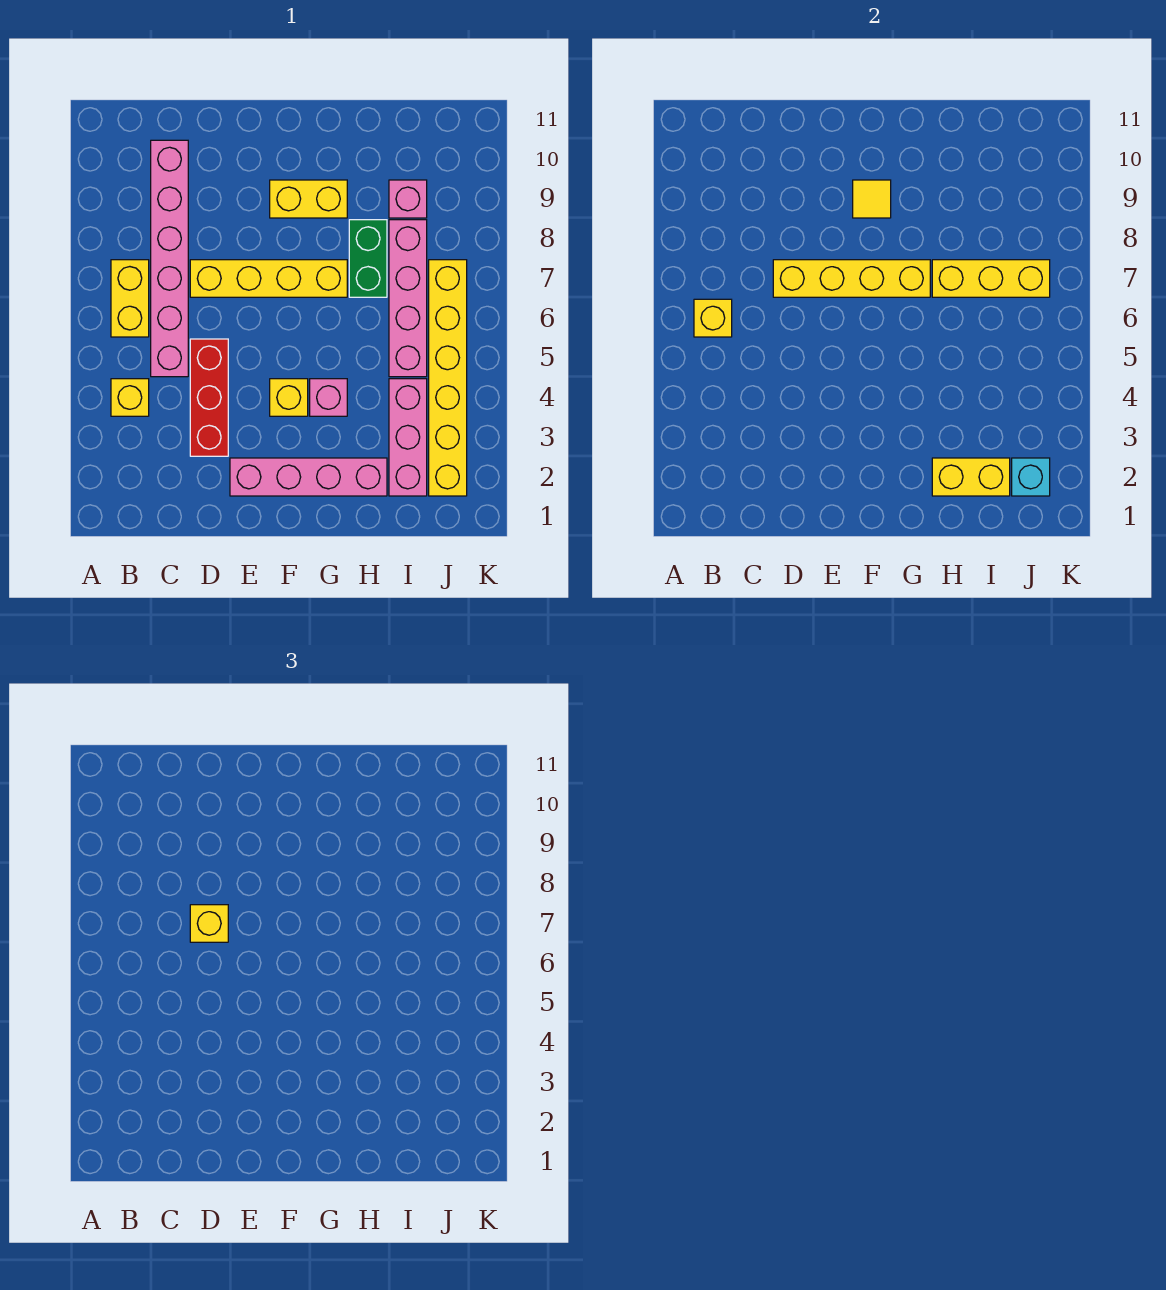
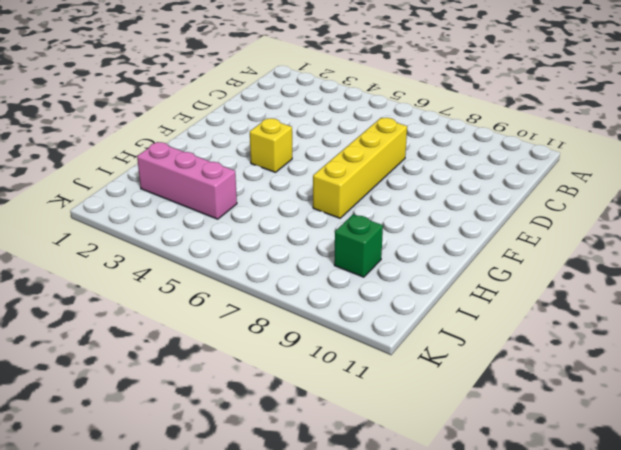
green 1x1 brick [334,214,383,277] -> pink 1x1 brick [389,180,427,218]
none -> yellow 1x1 brick [111,379,149,416]
none -> yellow 1x2 brick [111,260,149,337]
none -> pink 1x6 brick [151,140,188,377]

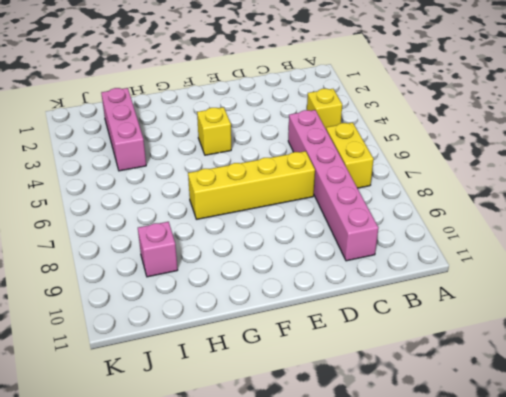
none -> red 1x3 brick [190,339,228,456]
none -> pink 1x4 brick [230,458,387,496]
none -> yellow 1x2 brick [270,180,347,218]

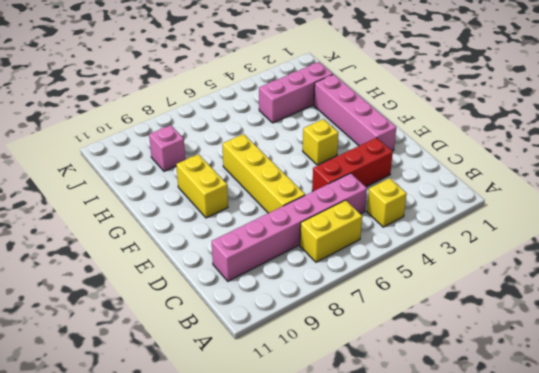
none -> pink 1x1 brick [310,379,347,416]
none -> green 1x2 brick [349,220,387,297]
none -> pink 1x4 brick [389,220,427,377]

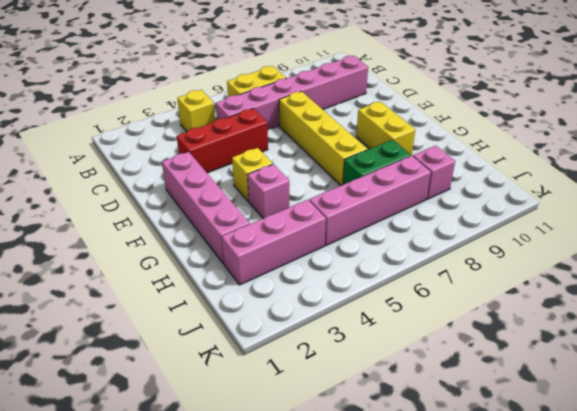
none -> yellow 1x6 brick [429,260,467,496]
none -> yellow 1x1 brick [694,299,732,337]
none -> yellow 1x4 brick [773,260,930,297]

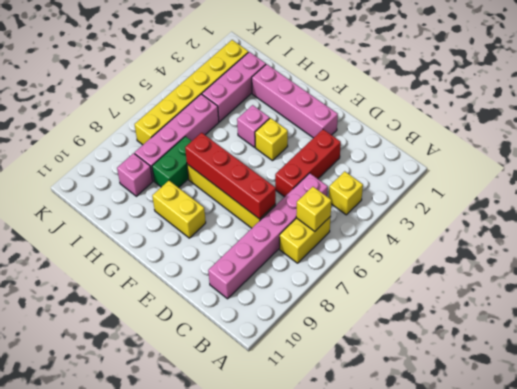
red 1x4 brick [185,133,276,219] -> yellow 1x4 brick [773,260,930,297]
none -> yellow 1x1 tile [853,180,891,218]
none -> yellow 1x2 brick [932,458,1010,496]
none -> yellow 1x3 brick [932,260,1050,297]

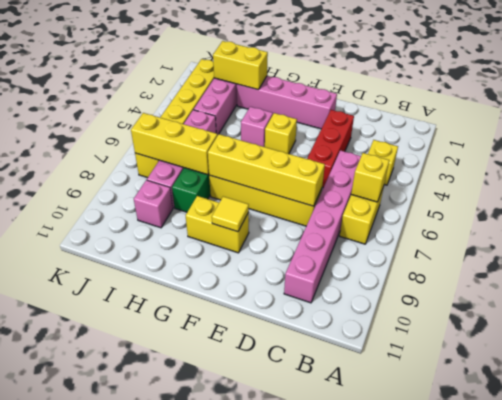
none -> cyan 1x1 brick [1012,458,1050,496]
none -> yellow 1x1 brick [190,905,228,942]

